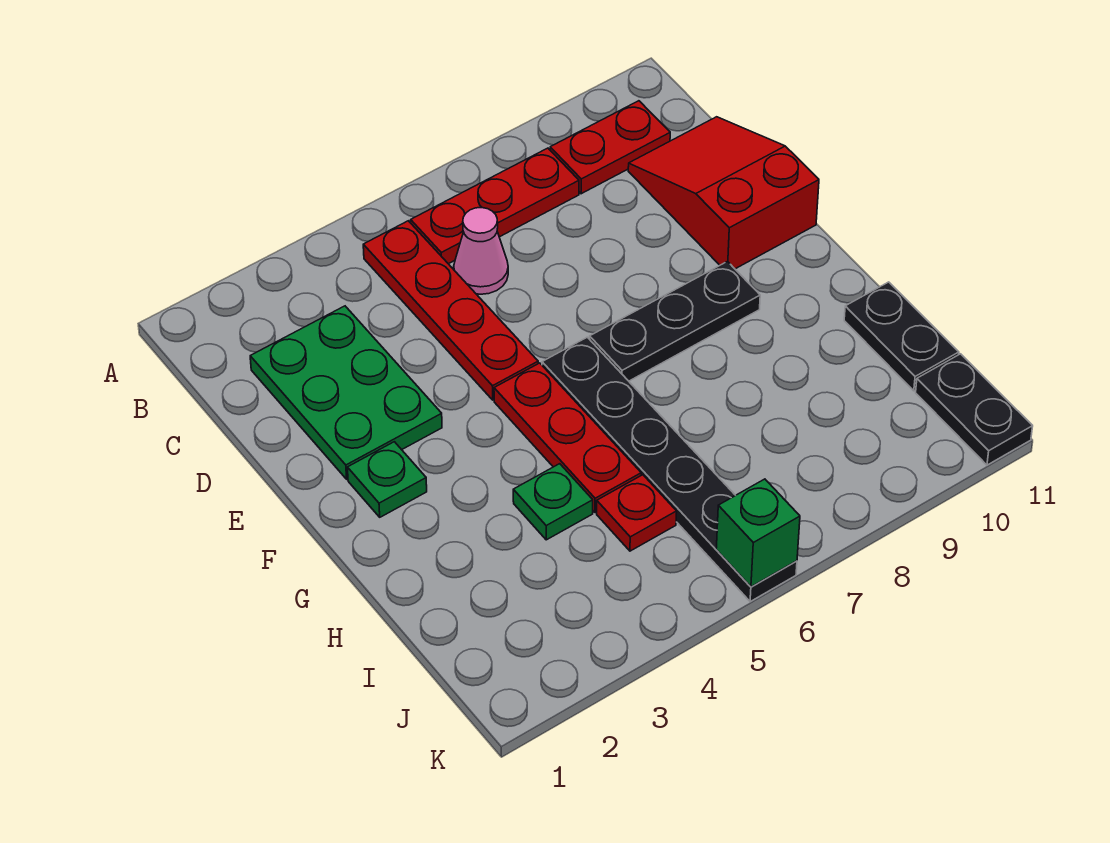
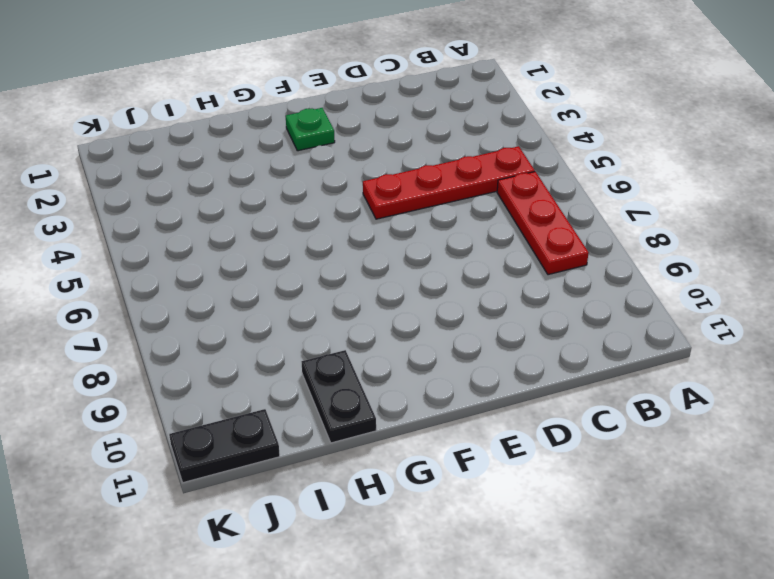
black 1x2 plate [302,350,376,443] -> black 1x2 plate turned to [844,282,959,391]
none -> red 1x2 plate [550,101,670,194]
none -> green 2x3 plate [250,306,442,479]
none -> pink 1x1 cone [454,208,508,294]

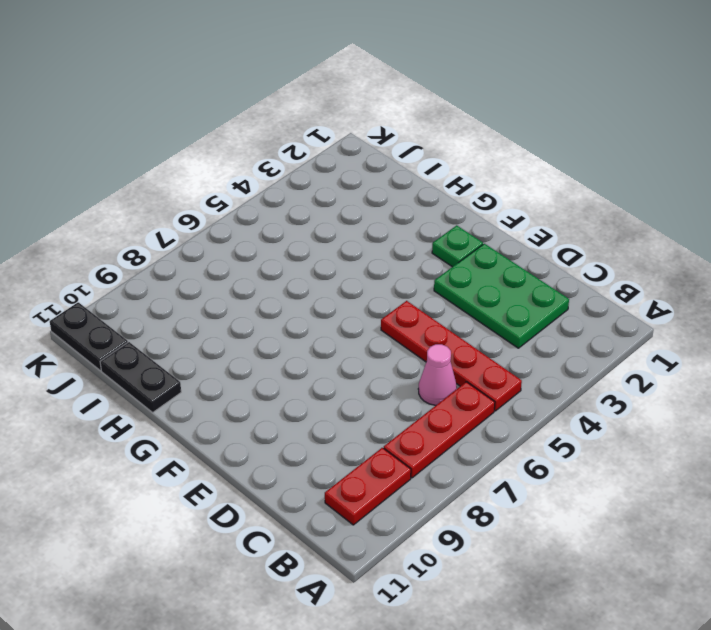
none -> red 2x3 slope [628,117,819,269]
none -> red 1x3 plate [494,363,641,513]
none -> black 1x6 plate [542,337,797,601]

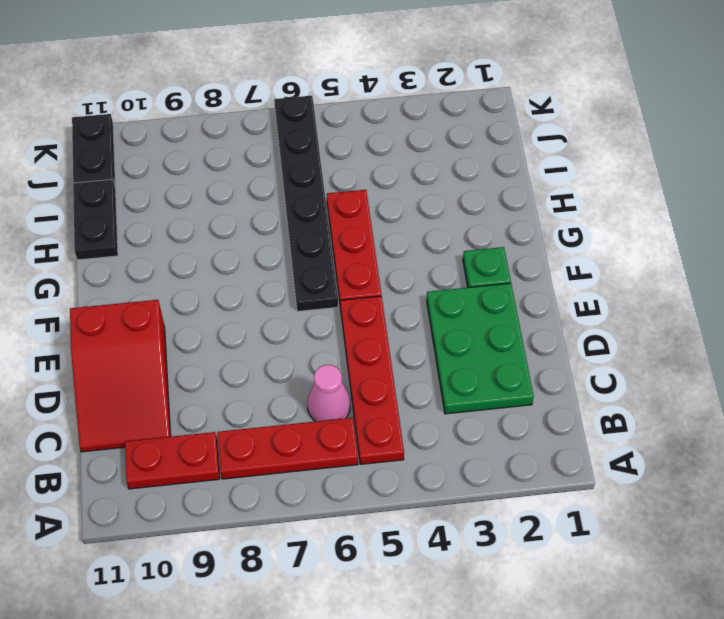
none -> black 1x3 plate [590,262,760,381]
none -> green 1x1 plate [513,464,593,540]
none -> red 1x1 plate [597,475,677,551]

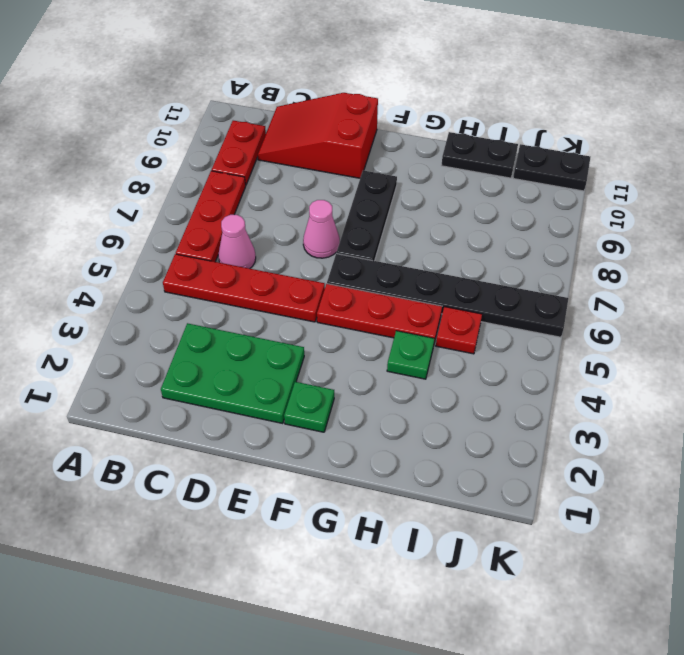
pink 1x1 cone [303,200,340,258] -> none
none -> green 1x1 brick [716,479,800,587]

